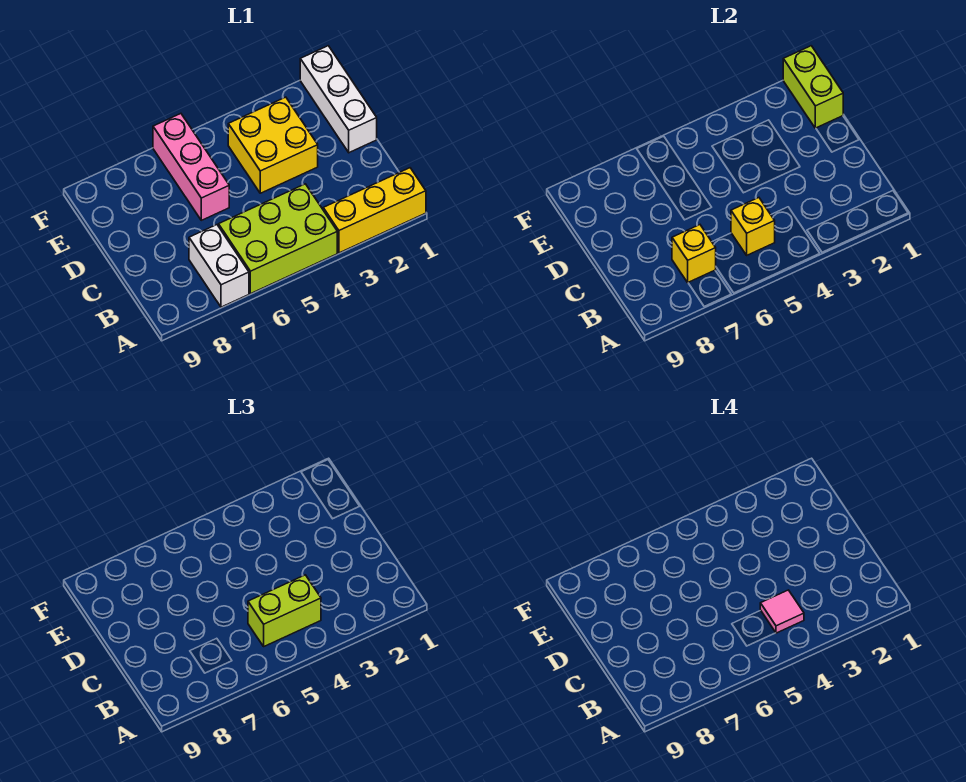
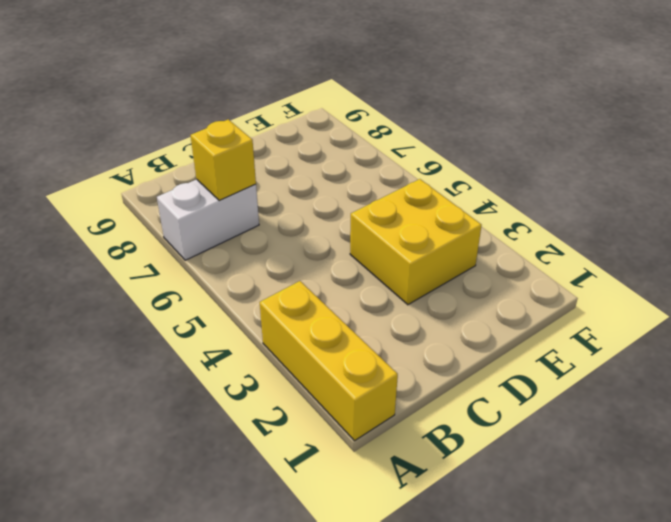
none -> lime 2x3 brick [219,184,337,294]
none -> white 1x3 brick [300,46,377,153]

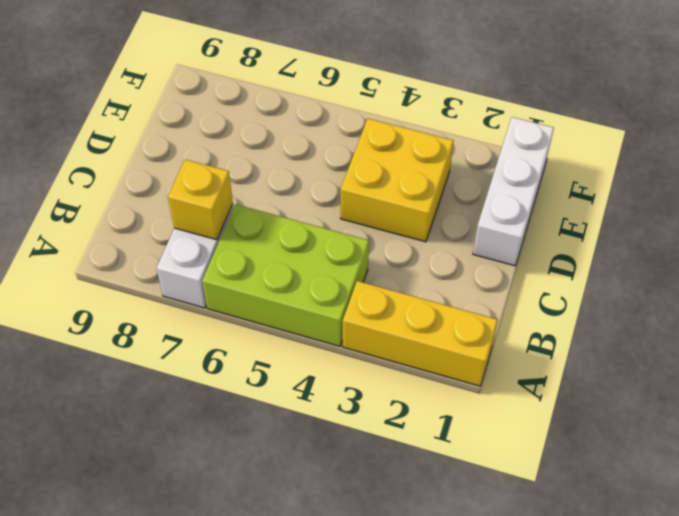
none -> pink 1x3 brick [153,114,229,220]
none -> yellow 1x1 brick [731,198,775,255]

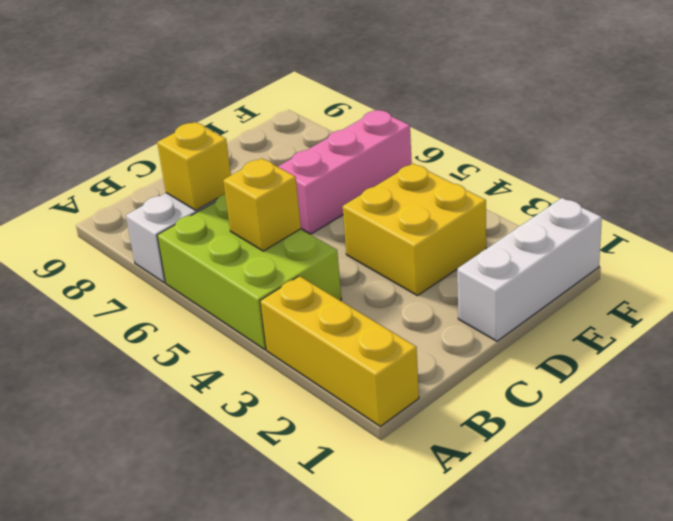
none -> lime 1x2 brick [783,46,843,128]
none -> lime 1x2 brick [248,575,321,646]

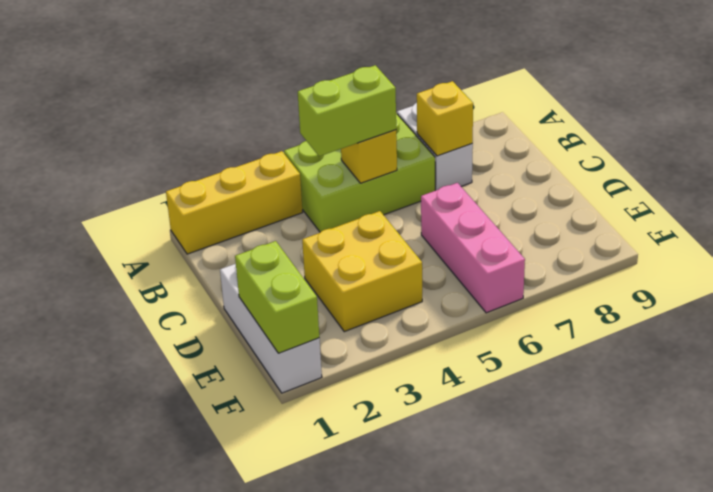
none -> pink 1x1 tile [760,590,804,633]

